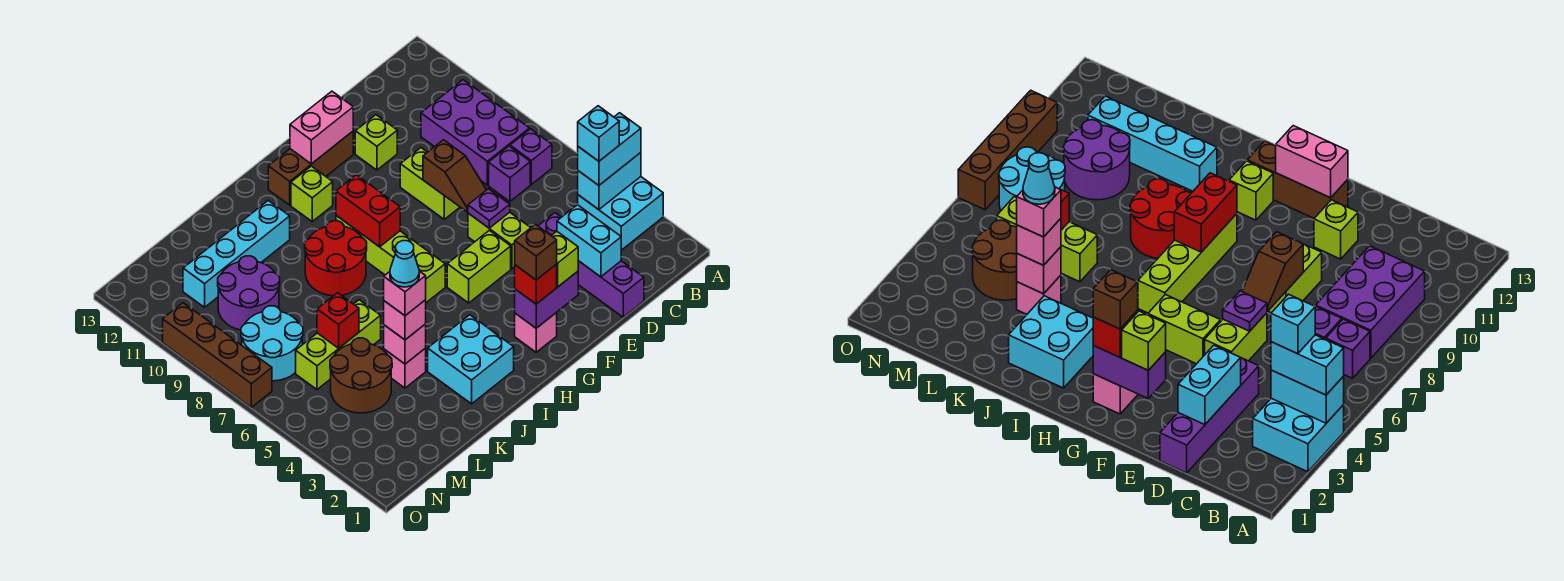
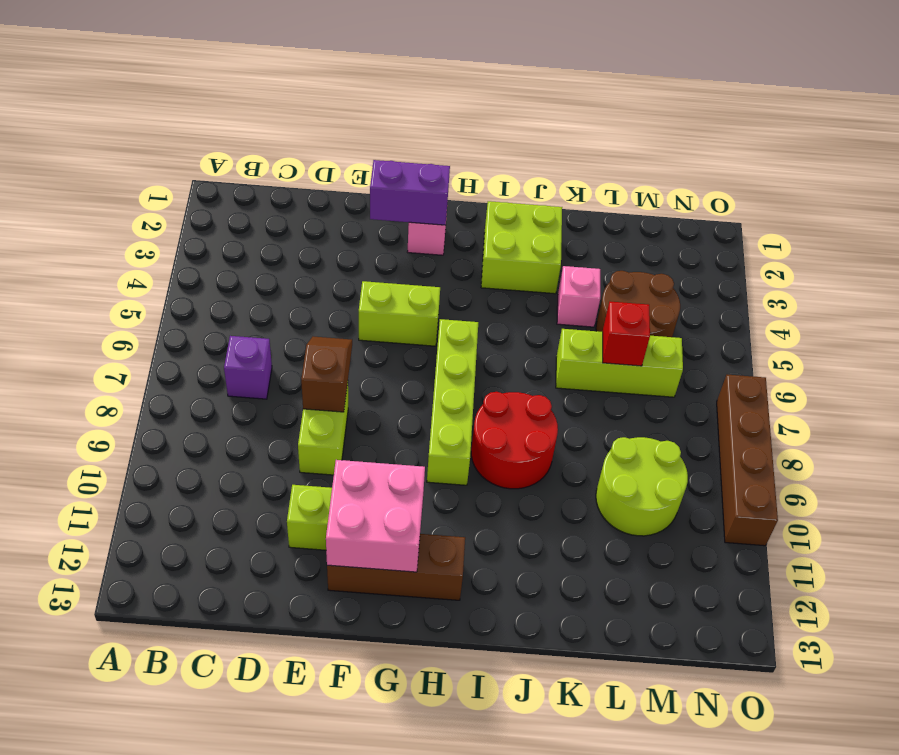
pink 2x2 brick [326,460,425,572] -> pink 1x2 brick [290,91,353,164]
lime 2x2 brick [481,201,562,294] -> cyan 2x2 brick [428,315,514,404]
lime 2x2 round brick [596,437,688,536] -> purple 2x2 round brick [218,256,280,330]
none -> cyan 2x2 brick [578,177,663,250]
none -> purple 1x1 brick [510,129,552,184]
none -> purple 2x3 brick [421,80,529,185]
none -> purple 1x4 brick [538,213,644,317]

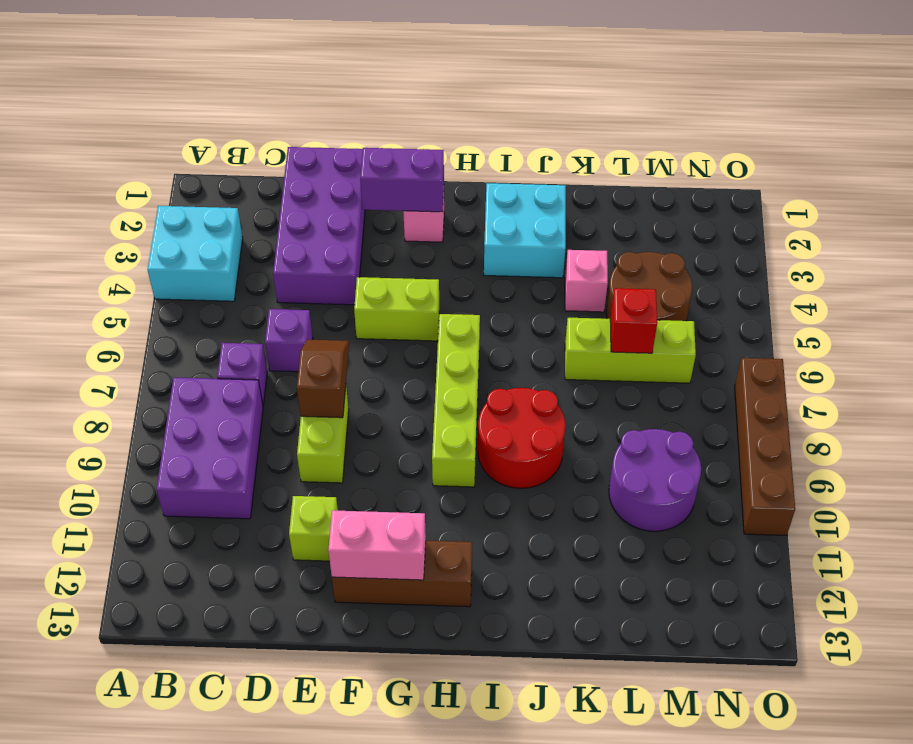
purple 2x4 brick [273,147,365,305] -> purple 1x4 brick [538,213,644,317]
purple 1x1 brick [265,309,313,372] -> purple 1x1 brick moved to [510,129,552,184]
none -> lime 1x2 brick [468,212,531,269]
none -> lime 1x1 brick [291,166,333,221]
none -> cyan 1x4 brick [183,200,290,307]
none -> cyan 2x2 round brick [241,306,303,381]

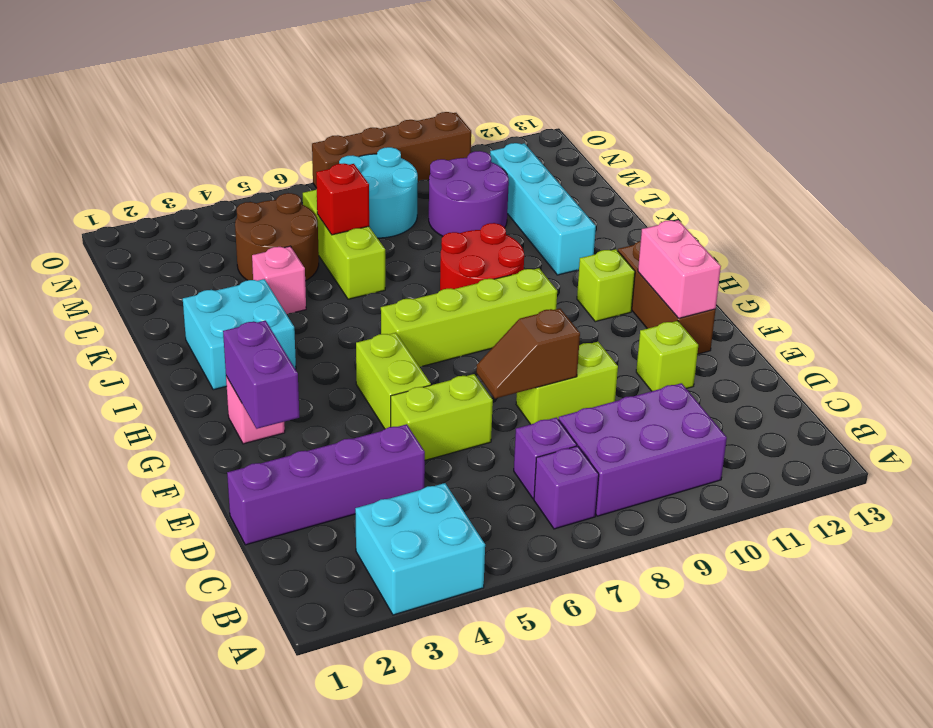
none -> cyan 1x2 brick [578,153,641,210]
none -> cyan 1x2 brick [557,205,621,277]
none -> purple 1x1 plate [468,189,510,228]
none -> red 1x2 brick [336,175,400,247]

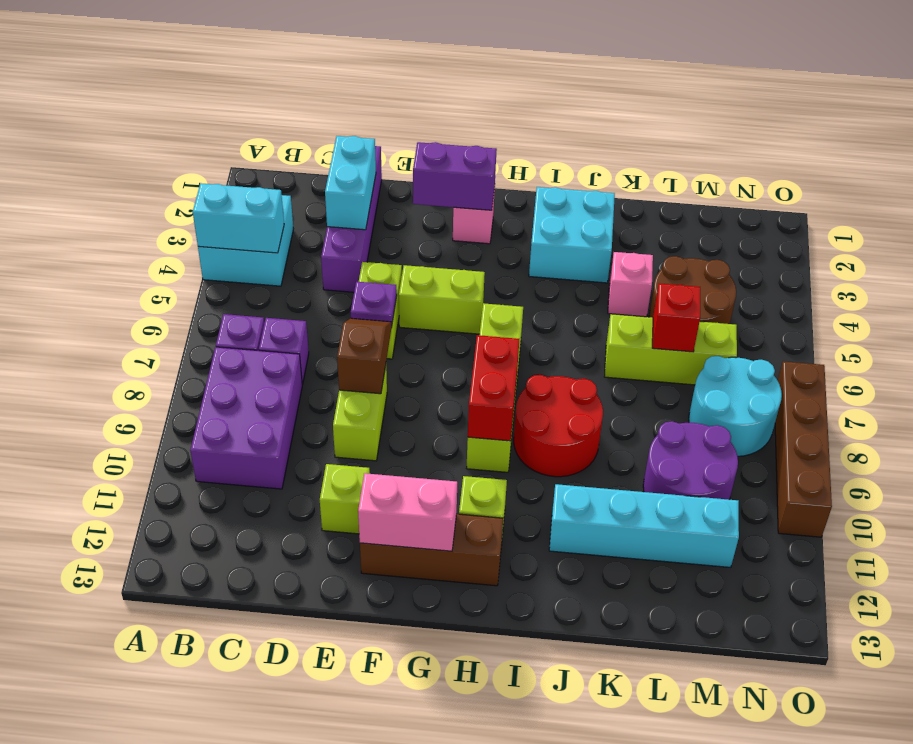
none -> pink 1x1 brick [384,324,426,364]
none -> cyan 1x2 brick [578,113,641,185]
none -> lime 1x1 brick [551,232,578,287]
none -> red 1x1 brick [515,264,557,304]

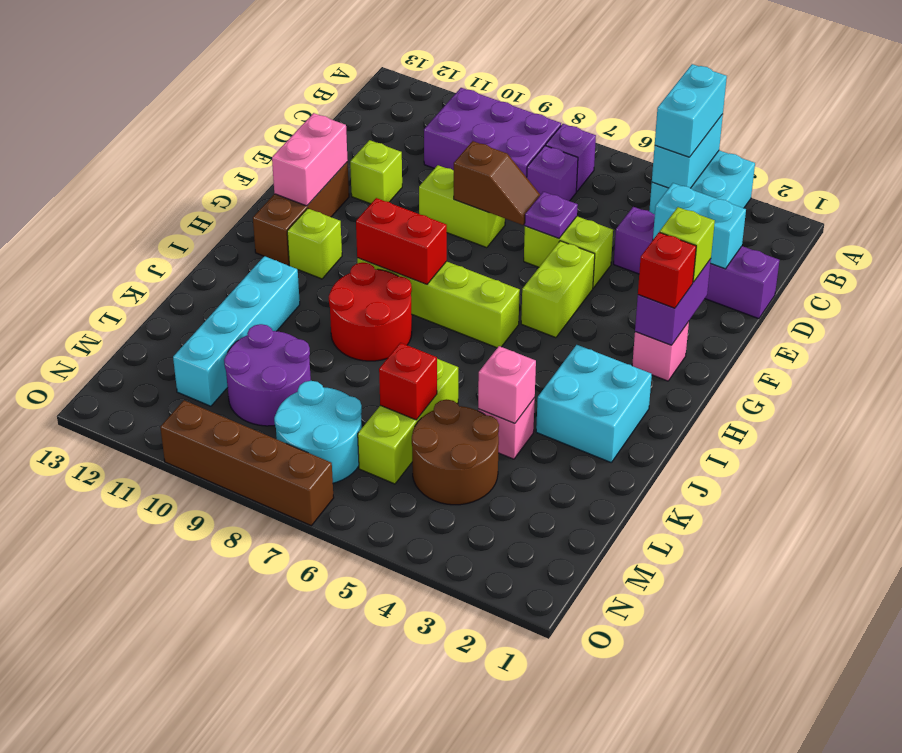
none -> pink 1x1 brick [384,300,426,340]
none -> cyan 1x1 brick [578,106,619,161]
none -> brown 1x1 brick [515,224,557,280]
none -> pink 1x1 brick [384,271,426,316]

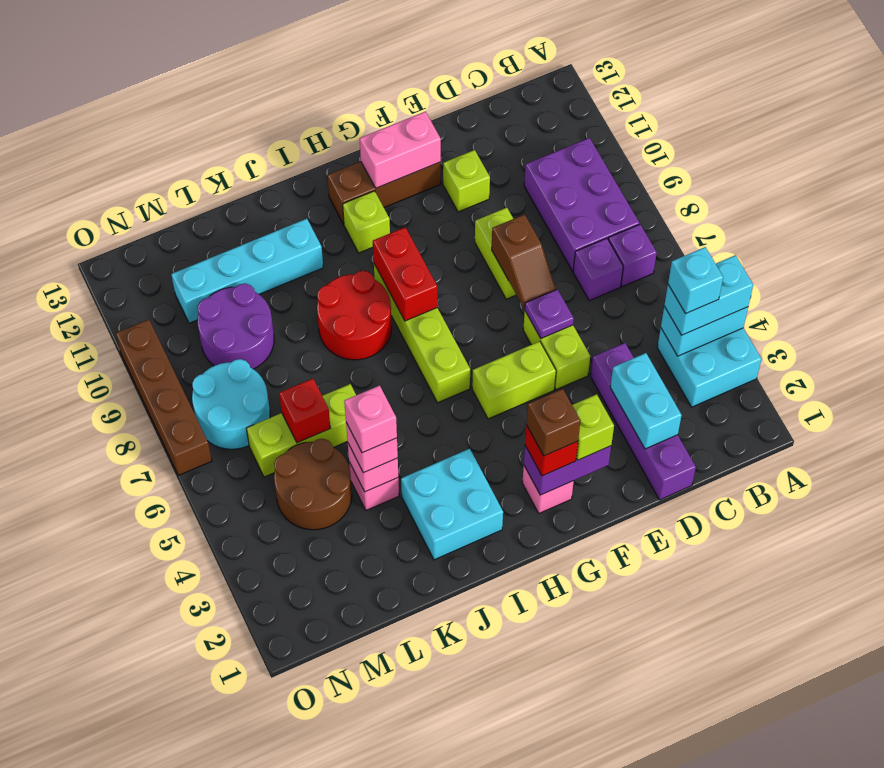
none -> cyan 1x1 cone [390,241,419,287]

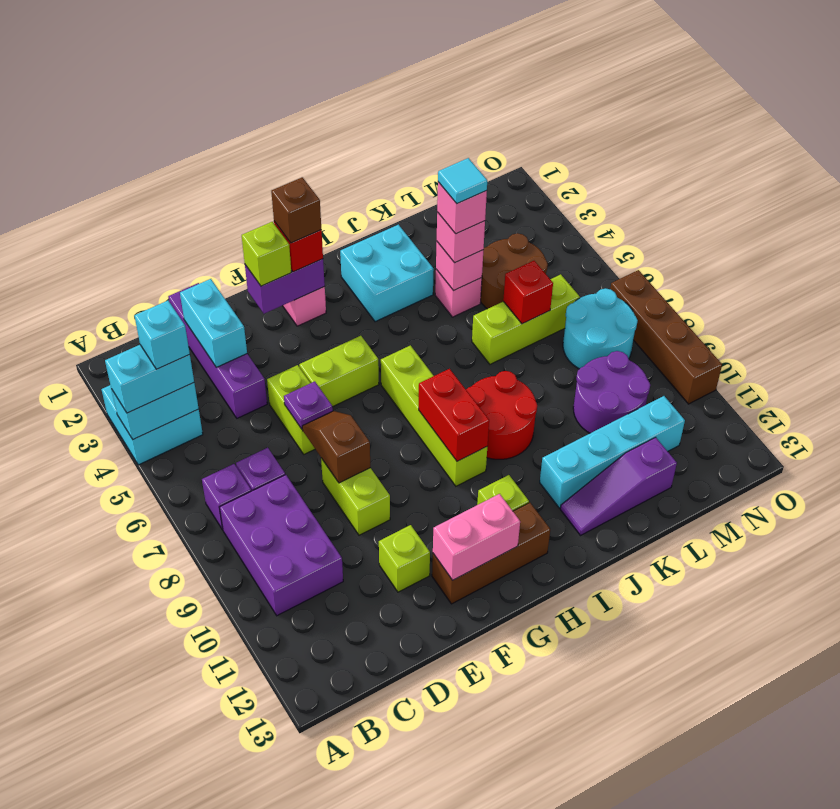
purple 1x3 slope [560,437,677,535] -> none
cyan 1x1 tile [438,158,487,204] -> cyan 1x1 cone [390,241,419,287]

